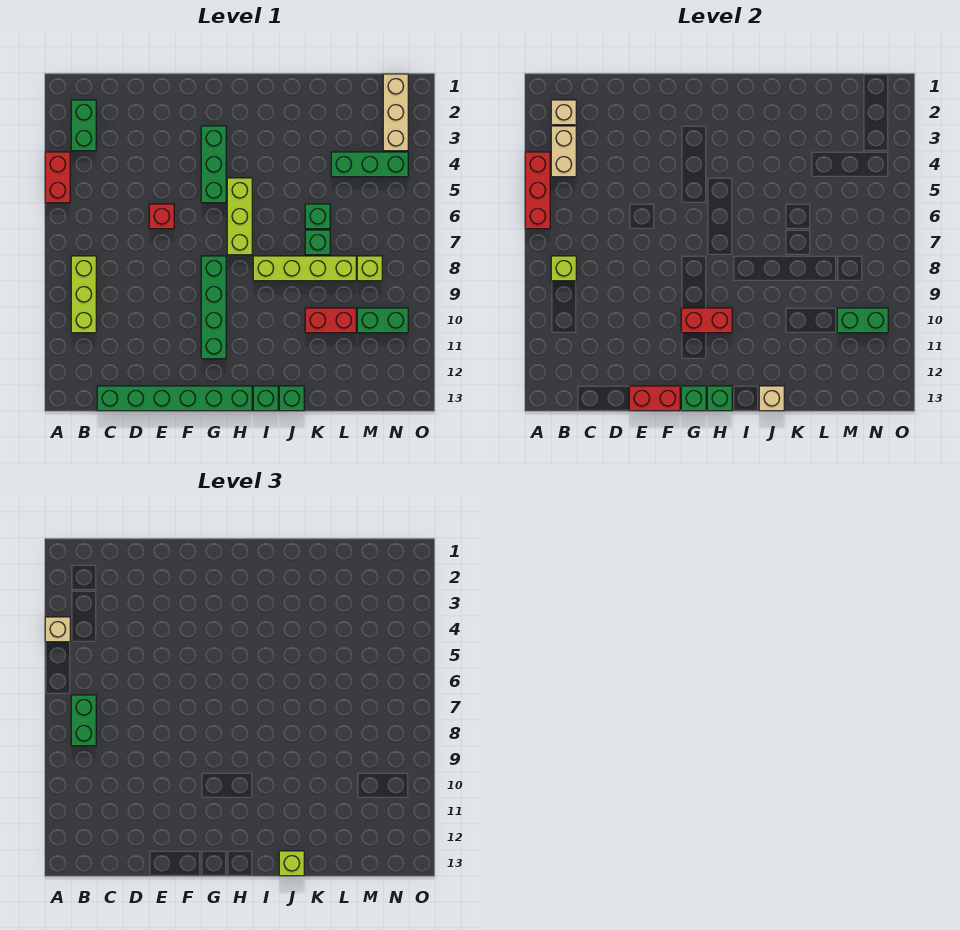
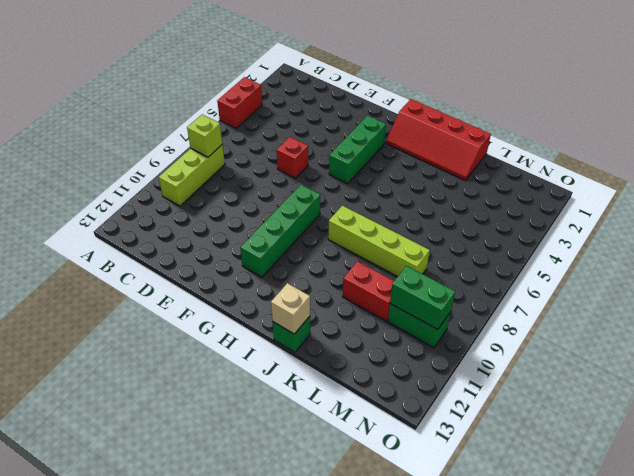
red 2x4 slope [386,99,491,180] -> none
none -> green 1x2 brick [71,100,96,151]
none -> green 1x6 brick [97,386,252,411]
none -> lime 1x3 brick [227,178,252,255]
none -> green 1x1 brick [253,386,278,411]

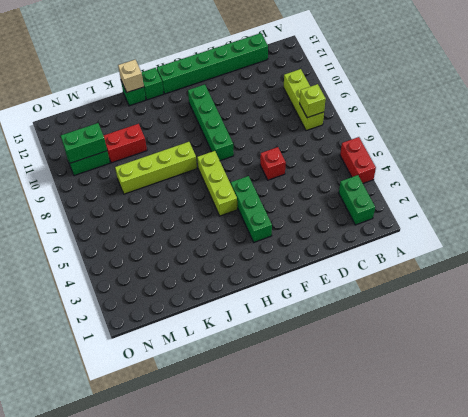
none -> green 1x1 brick [305,204,330,229]
none -> green 1x1 brick [305,230,330,255]
none -> green 1x3 brick [331,152,408,177]
none -> lime 1x1 brick [357,256,382,281]

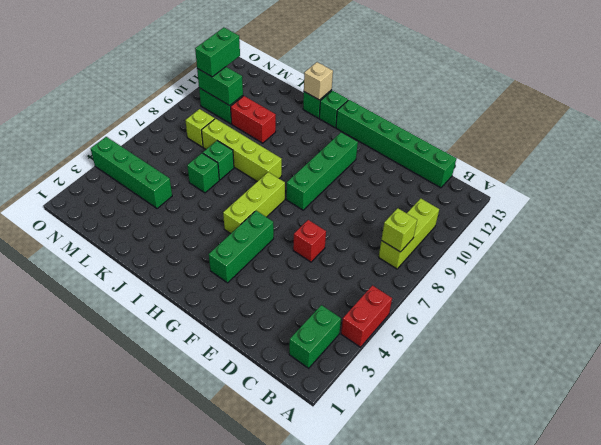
green 1x4 brick [91,137,172,209] -> green 1x3 brick [331,152,408,177]
green 1x2 brick [195,27,240,77] -> green 1x2 brick moved to [71,695,96,746]
none -> tan 1x3 brick [383,74,408,151]
none -> red 1x3 brick [525,152,550,229]
none -> tan 1x1 brick [551,100,576,125]
none -> tan 1x2 brick [551,126,576,177]

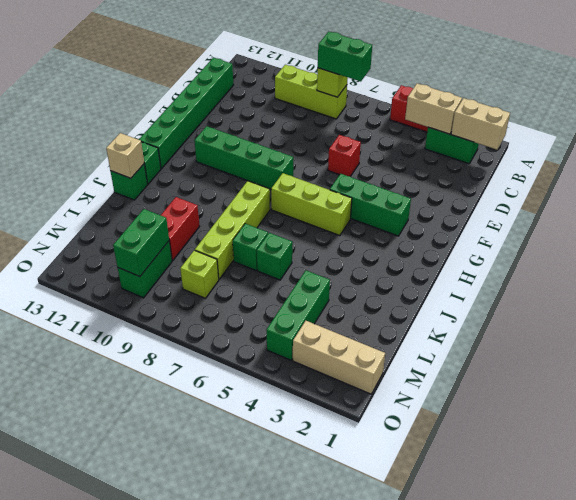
tan 1x2 brick [451,98,510,150] -> tan 1x1 brick [551,100,576,125]
none -> red 1x3 brick [525,152,550,229]
none -> red 1x2 brick [629,386,680,411]
none -> red 1x2 brick [681,308,732,333]
none -> green 1x1 brick [681,386,706,411]

